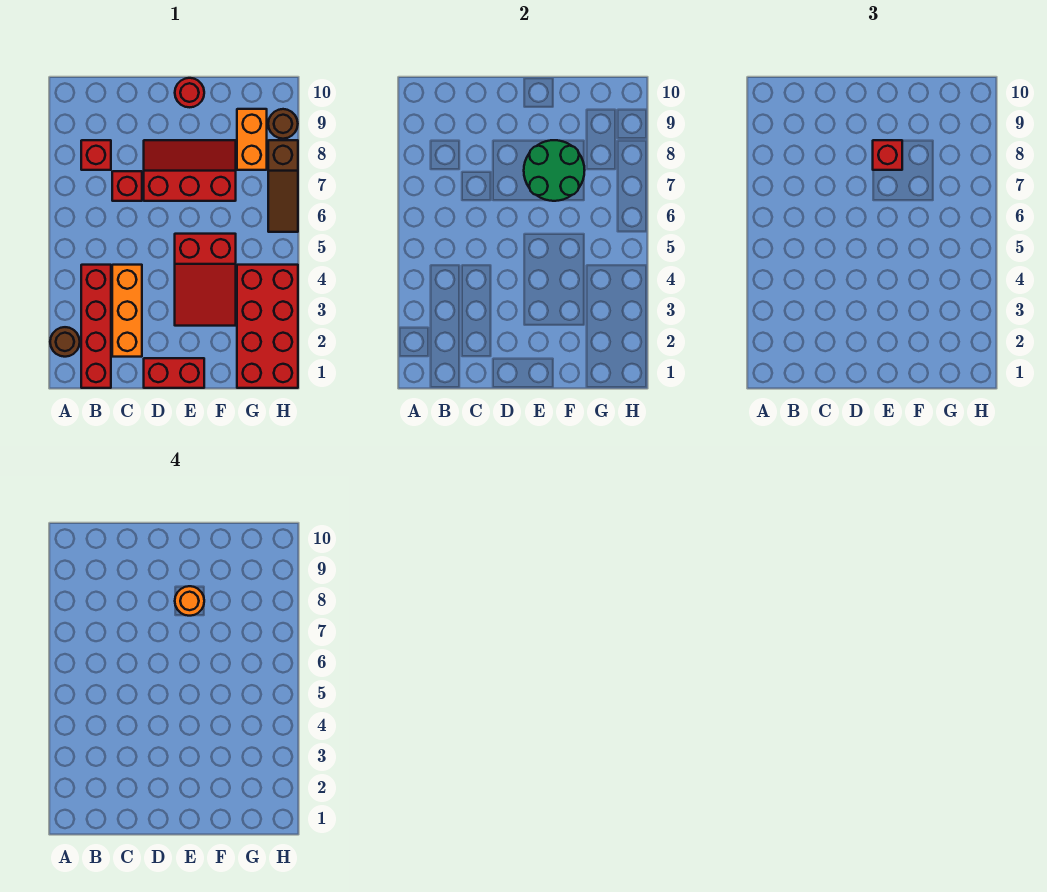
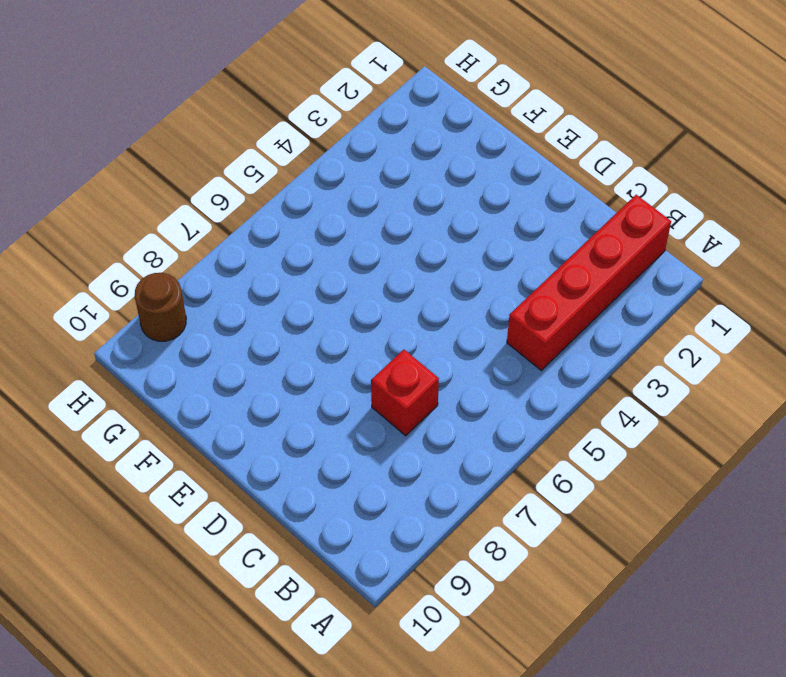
none -> brown 1x1 round brick [50,327,80,357]
none -> red 1x1 brick [81,140,111,170]
none -> orange 1x3 brick [112,265,142,357]

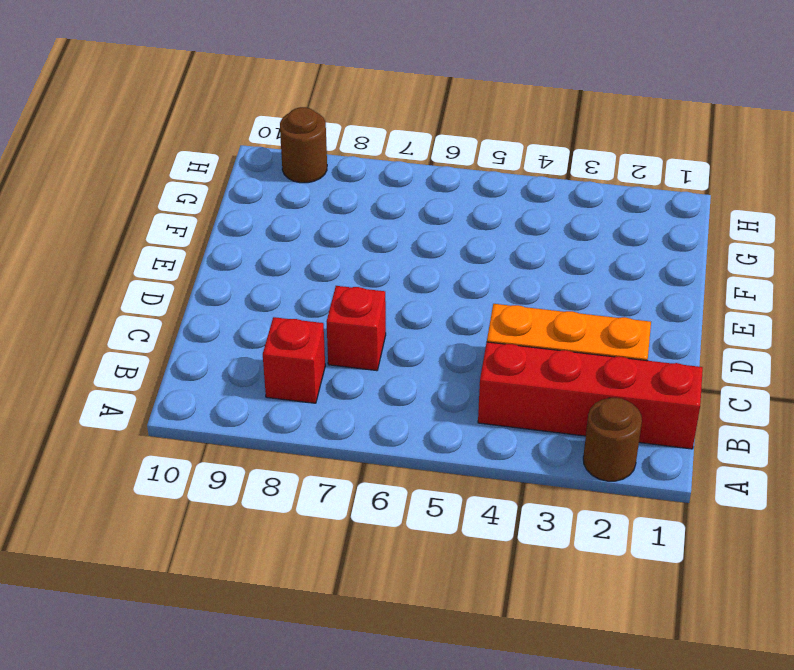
none -> red 1x2 brick [144,358,204,388]
none -> red 2x3 slope [144,140,236,201]
none -> red 2x3 slope [175,234,236,326]

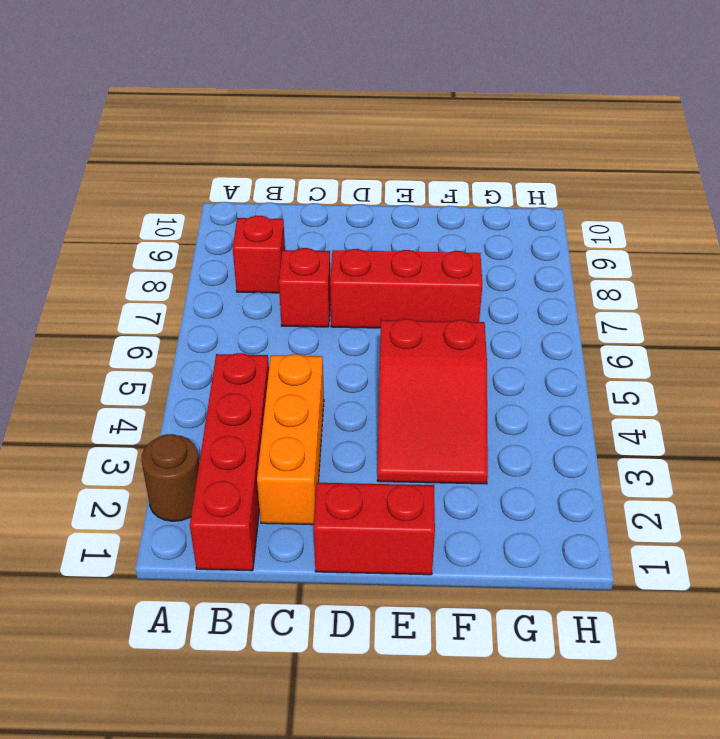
none -> red 1x1 round brick [175,78,204,107]
none -> red 2x4 brick [237,265,298,388]
none -> orange 1x2 brick [237,109,267,170]

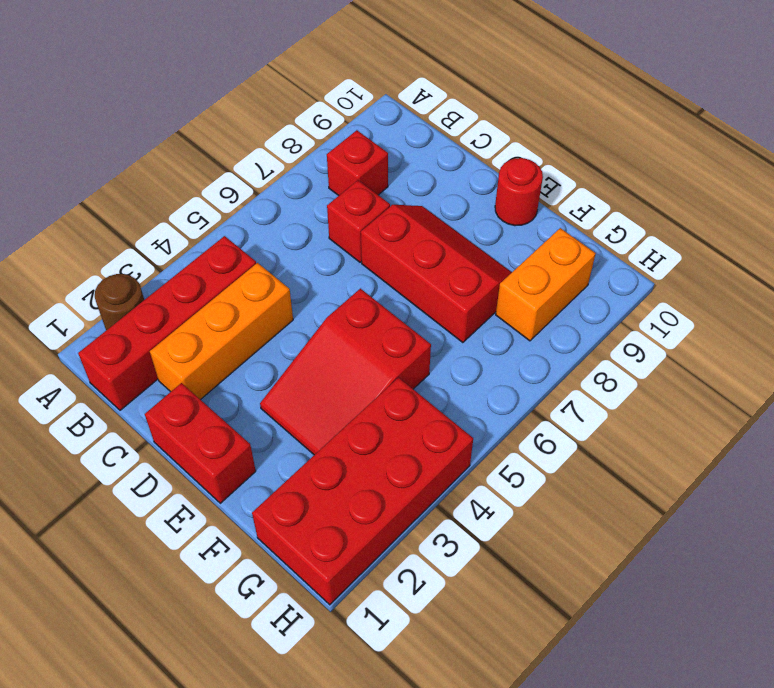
none -> brown 1x3 slope [268,140,298,232]
none -> brown 1x1 round brick [268,109,298,139]
none -> green 2x2 round brick [524,140,585,201]

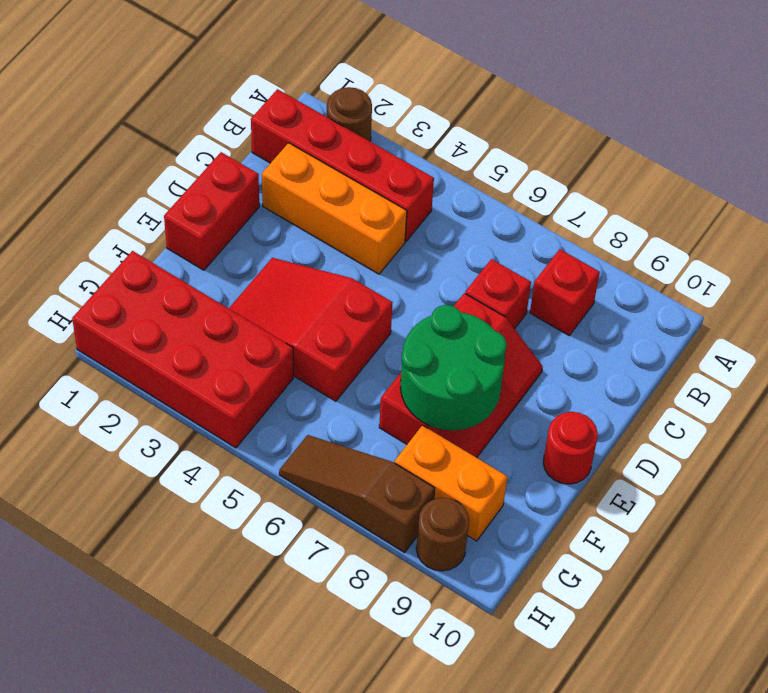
none -> red 1x1 brick [873,140,902,170]
none -> orange 1x1 round brick [175,586,204,616]

